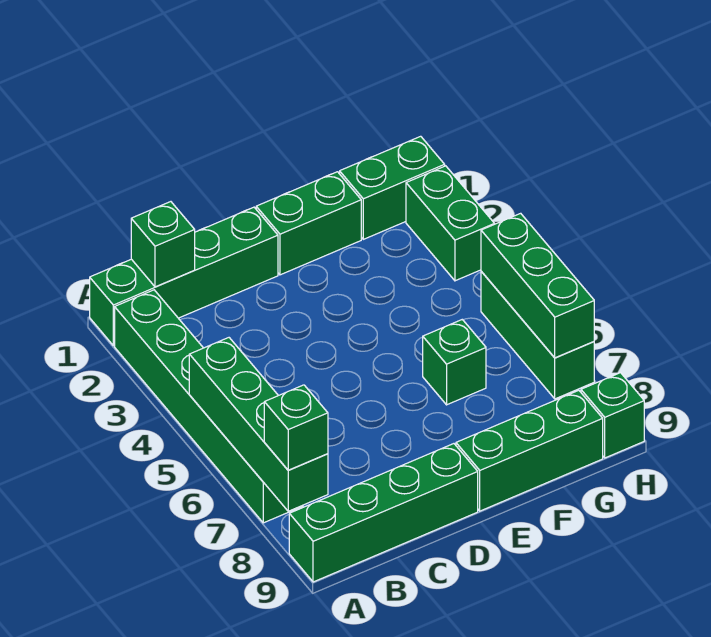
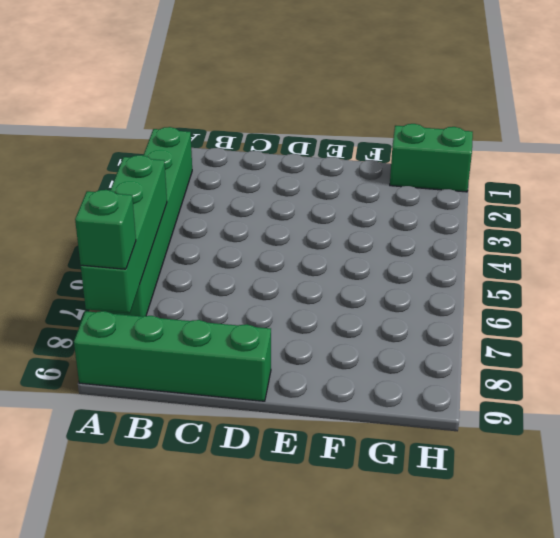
none -> green 1x4 brick [90,207,278,346]
none -> green 1x2 brick [256,172,361,275]
none -> green 1x3 brick [456,390,603,511]

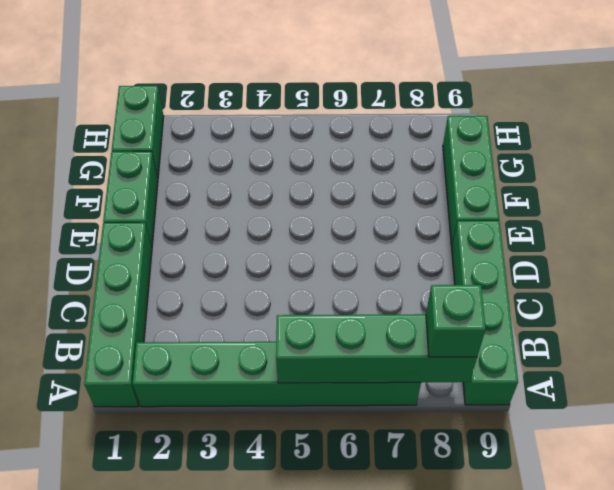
none -> green 1x1 brick [423,320,486,405]
none -> green 1x2 brick [406,166,494,281]
none -> green 1x3 brick [481,272,594,399]

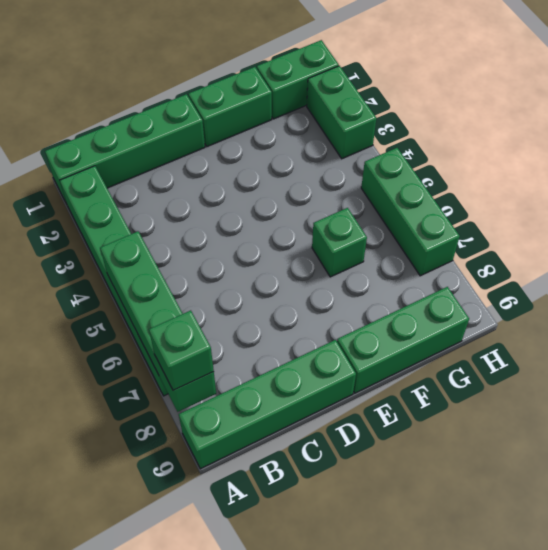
none -> green 1x1 brick [581,373,644,458]
none -> green 1x1 brick [131,202,195,287]
none -> green 1x3 brick [481,213,594,358]

